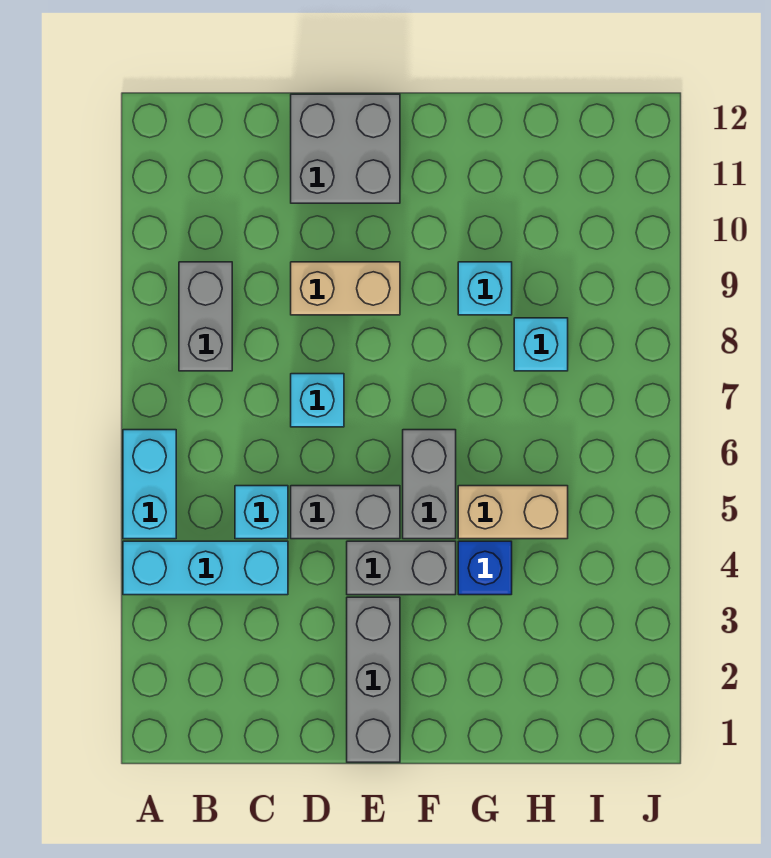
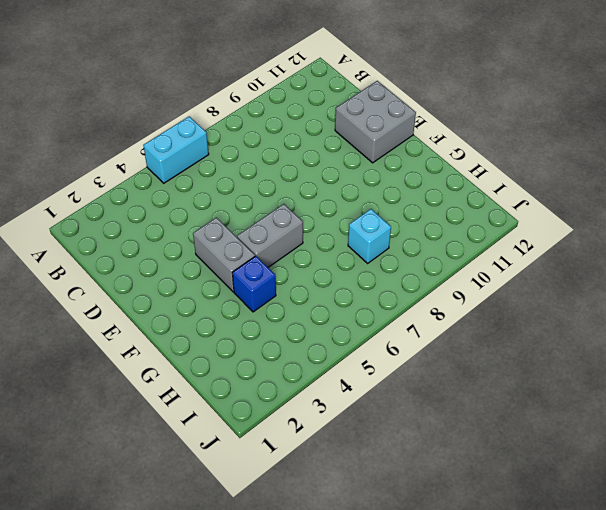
none -> cyan 1x3 brick [123,541,288,595]
none -> grey 1x2 brick [179,262,232,371]
none -> cyan 1x1 brick [235,486,288,539]

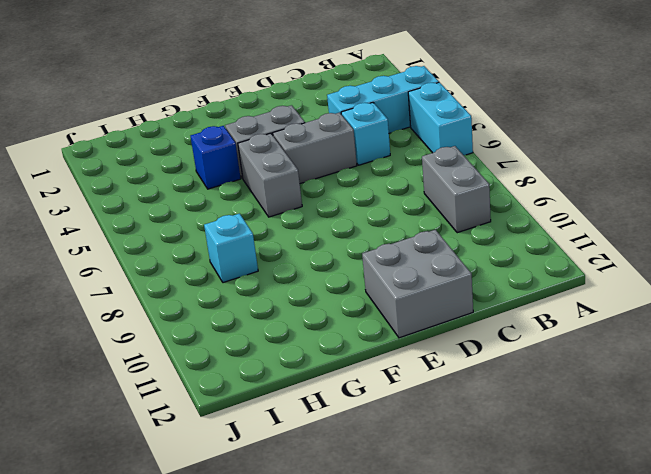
none -> cyan 1x1 brick [291,374,344,427]
none -> tan 1x2 brick [291,262,400,315]
none -> grey 1x3 brick [347,597,400,762]

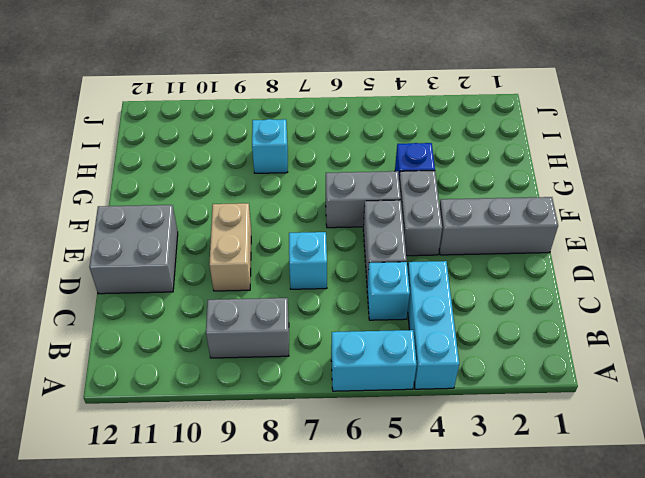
none -> tan 1x2 brick [458,486,568,539]
none -> cyan 1x1 brick [458,262,512,315]

